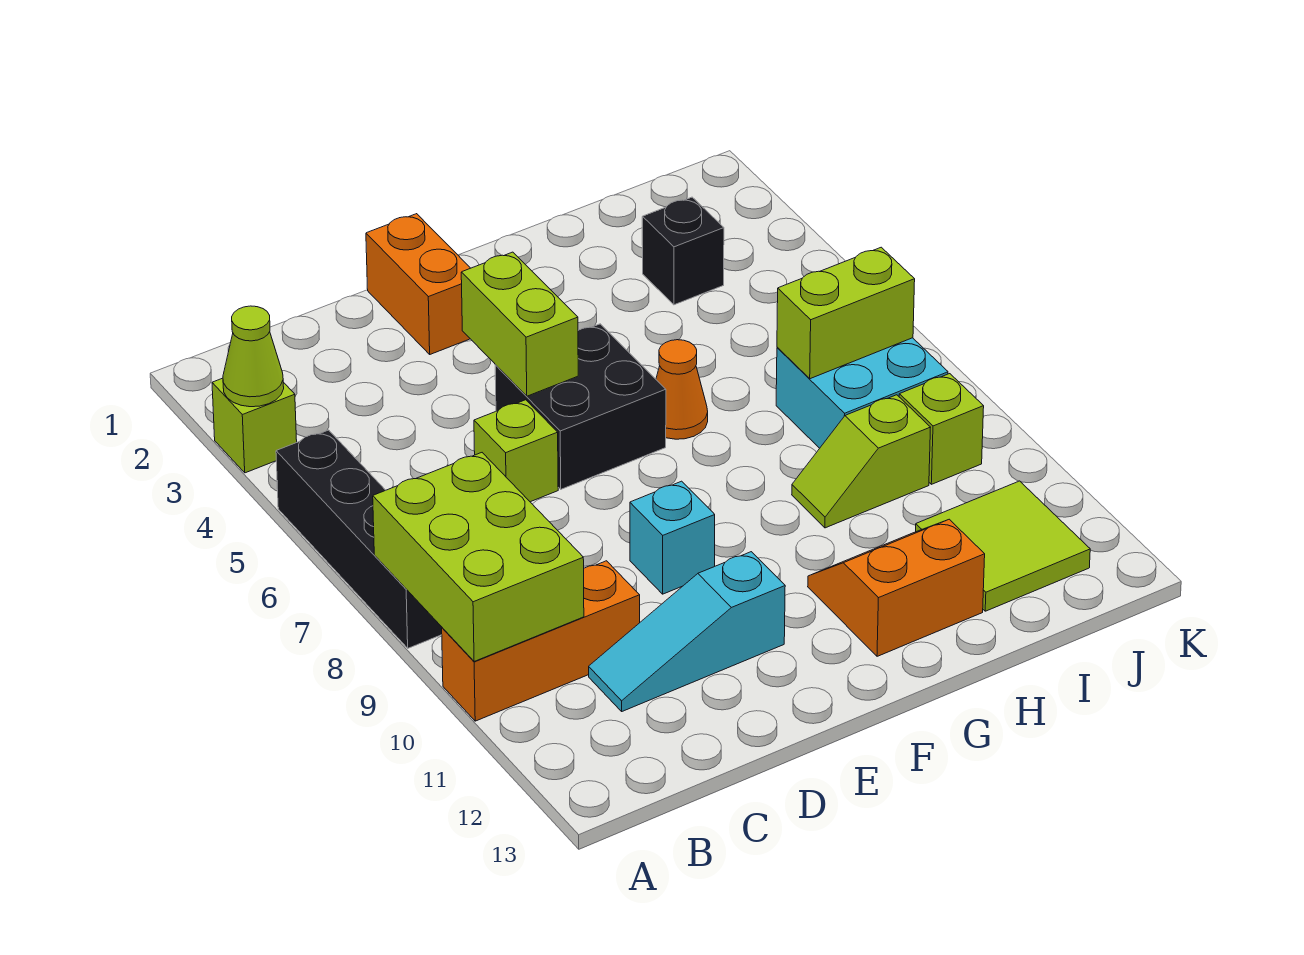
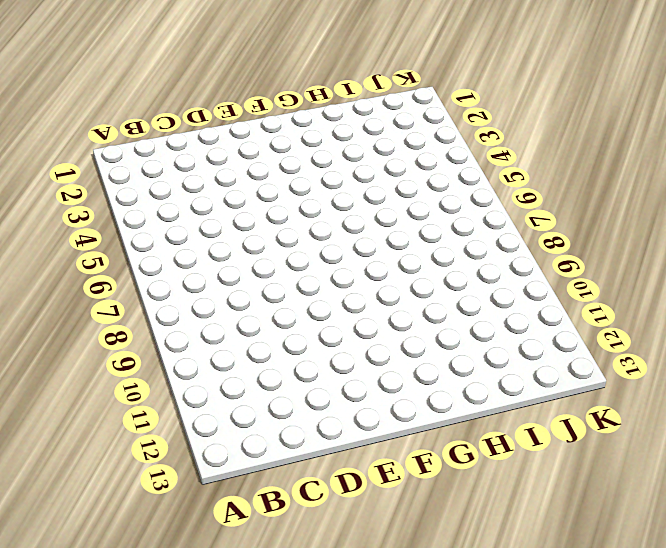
none -> lime 1x1 brick [212,378,297,473]
none -> black 1x4 brick [276,430,442,648]
none -> orange 1x3 brick [442,561,640,721]

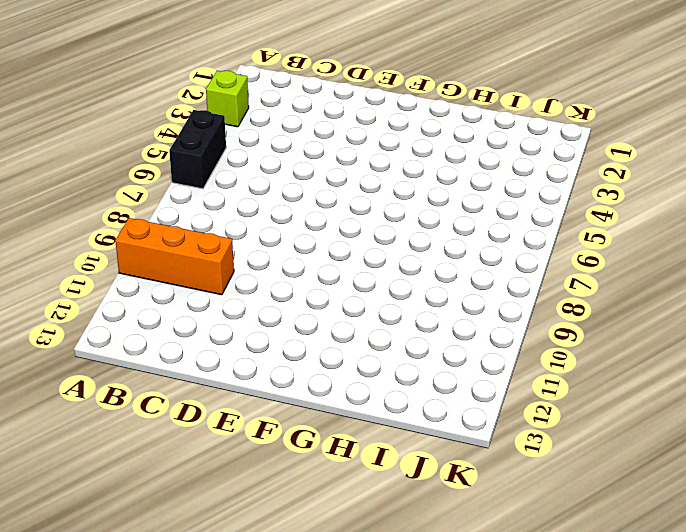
black 1x2 brick [169,110,226,189] -> black 1x4 brick [276,430,442,648]
none -> cyan 1x3 slope [589,552,785,711]
none -> lime 1x1 brick [474,400,558,502]
none -> orange 1x2 brick [366,214,470,354]

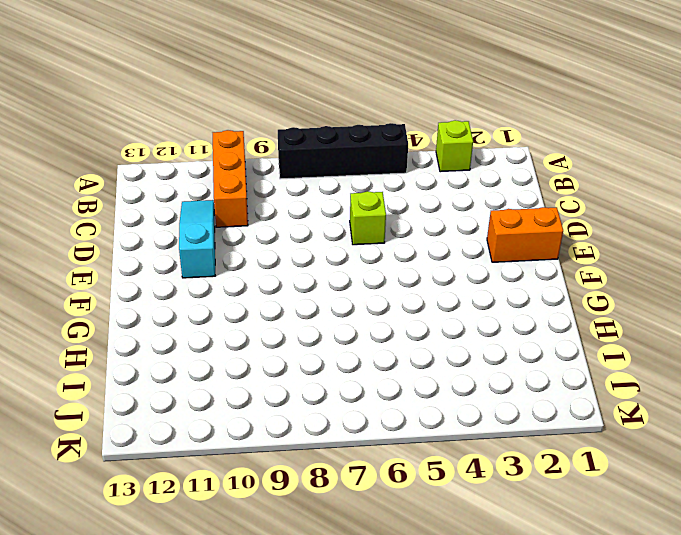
none -> black 2x2 brick [495,324,666,489]
none -> cyan 1x1 brick [630,481,715,594]
none -> orange 1x1 cone [656,340,708,439]

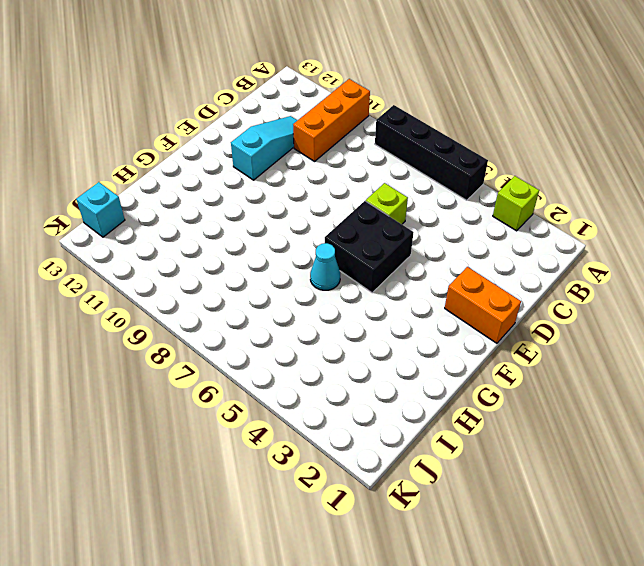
cyan 1x1 cone [310,243,340,290] -> orange 1x1 cone [656,340,708,439]
cyan 1x1 brick [76,182,125,237] -> cyan 1x1 brick moved to [630,481,715,594]
none -> orange 2x2 slope [808,519,985,656]
none -> lime 1x2 slope [792,395,931,528]
none -> black 1x1 brick [642,197,724,305]

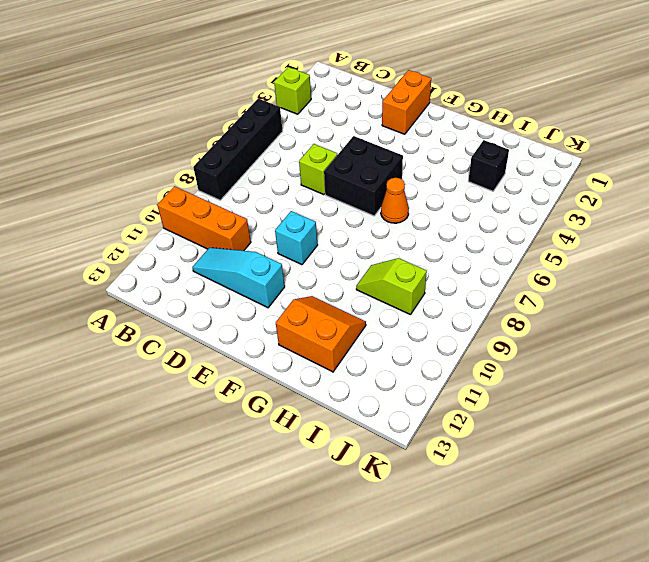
none -> cyan 2x2 brick [776,338,948,448]
none -> lime 2x2 tile [916,481,1090,611]
none -> lime 1x1 brick [899,374,984,484]

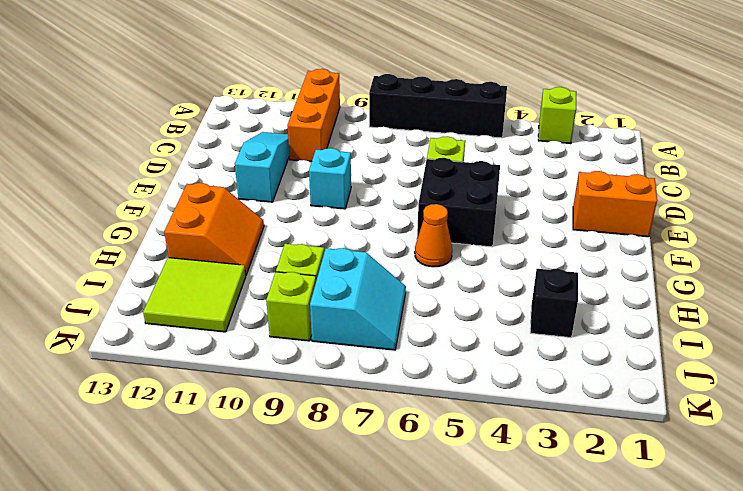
cyan 2x2 slope [310,248,406,350] -> cyan 2x2 brick [776,338,948,448]
none -> lime 1x1 cone [223,306,284,407]
none -> lime 2x3 brick [373,453,584,661]
none -> lime 1x2 brick [461,252,578,396]

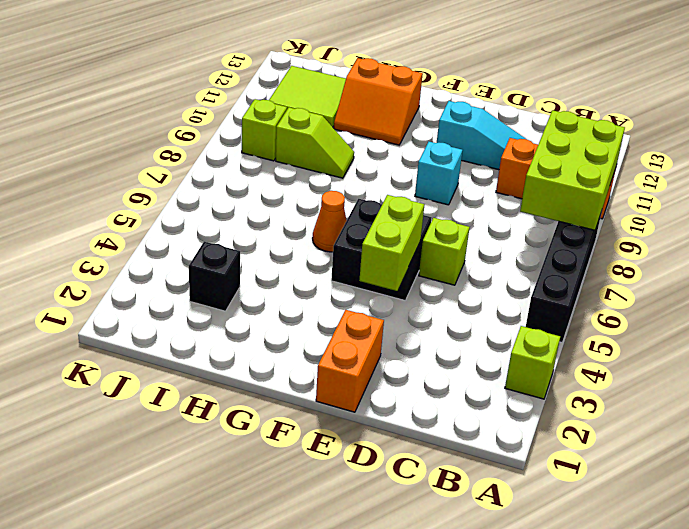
none -> cyan 2x2 brick [776,338,948,448]
none -> lime 1x1 cone [223,306,284,407]
none -> lime 1x2 brick [777,247,915,379]

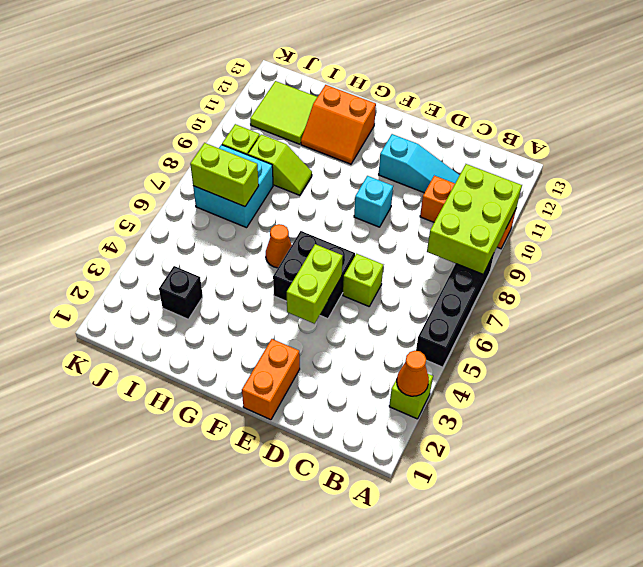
orange 1x1 cone [397,351,429,396] -> lime 1x1 cone [223,306,284,407]

